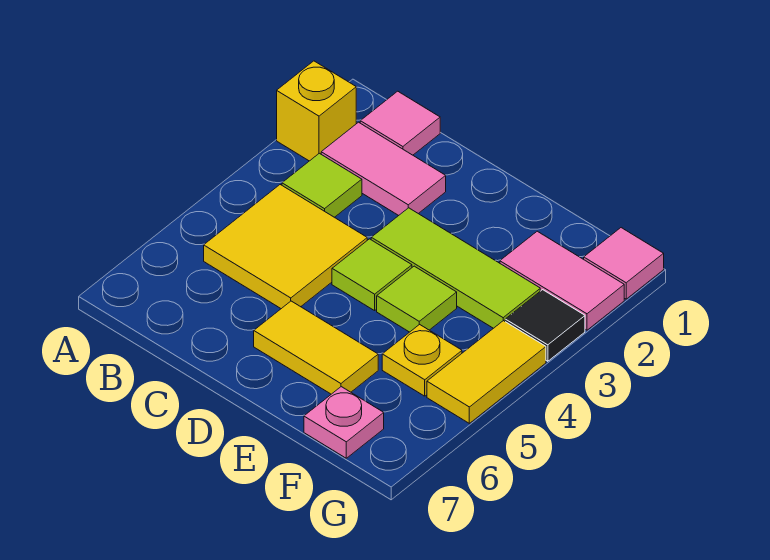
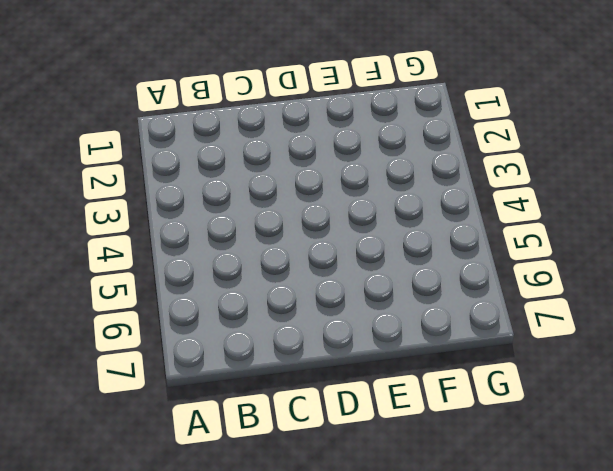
none -> yellow 1x1 brick [277,61,356,161]
none -> pink 1x1 tile [360,91,440,155]
none -> pink 1x2 tile [321,122,446,216]

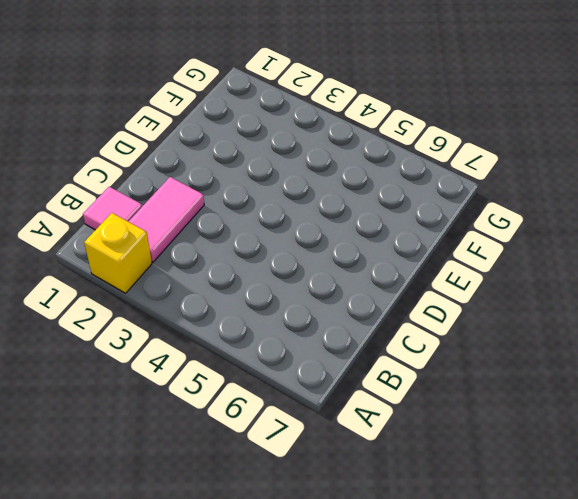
none -> lime 1x1 tile [282,153,362,217]
none -> yellow 2x2 tile [204,185,367,309]
none -> lime 1x3 tile [371,208,540,328]

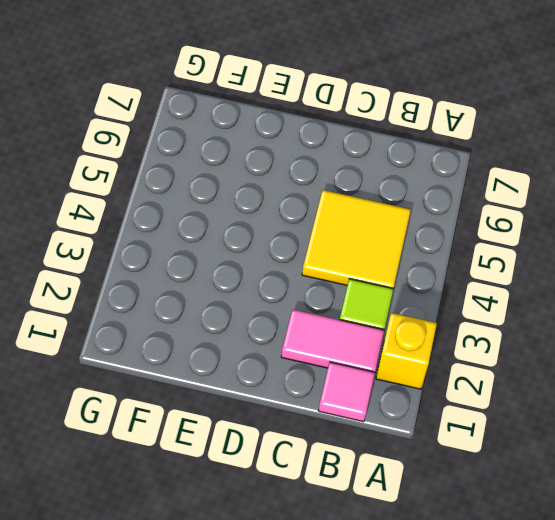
none -> lime 1x3 tile [371,208,540,328]
none -> lime 1x1 tile [332,239,412,311]
none -> yellow 1x2 tile [254,301,378,394]

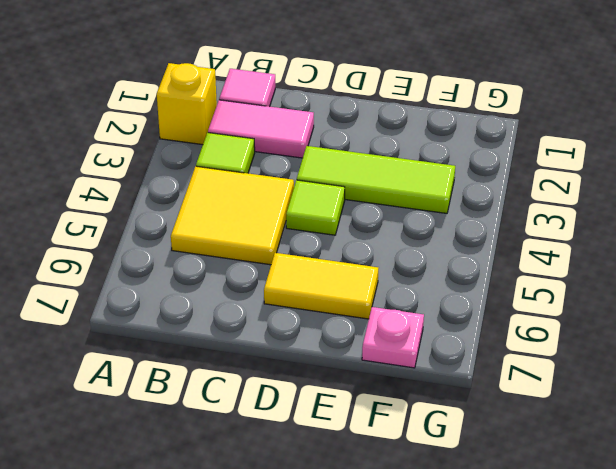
none -> lime 1x1 tile [377,266,457,332]
none -> pink 1x2 tile [500,231,624,330]
none -> yellow 1x1 plate [382,324,462,396]

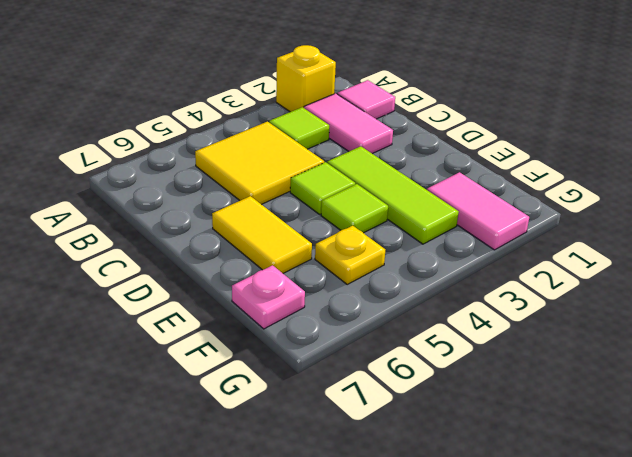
none -> pink 1x1 tile [584,228,664,299]
none -> black 1x1 tile [505,290,585,361]
none -> yellow 1x2 tile [427,321,546,423]

